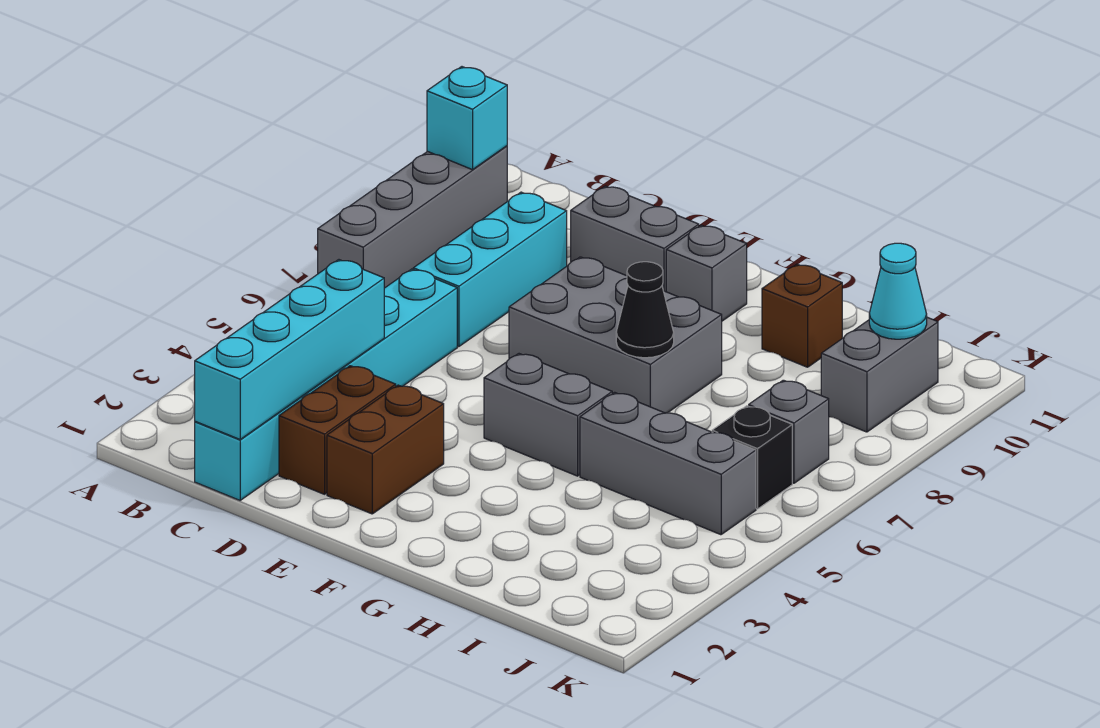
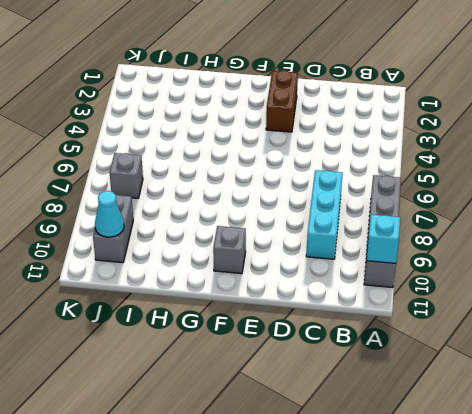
none -> cyan 1x6 brick [195,269,457,500]
none -> brown 1x2 brick [279,366,396,494]
none -> grey 1x2 brick [571,186,699,292]

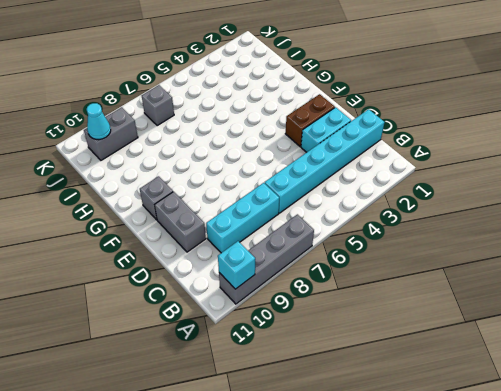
cyan 1x2 brick [301,107,351,152] -> brown 1x2 brick [279,366,396,494]
none -> grey 2x3 brick [509,257,722,413]
none -> grey 1x2 brick [484,354,612,476]
none -> grey 1x3 brick [580,392,756,535]

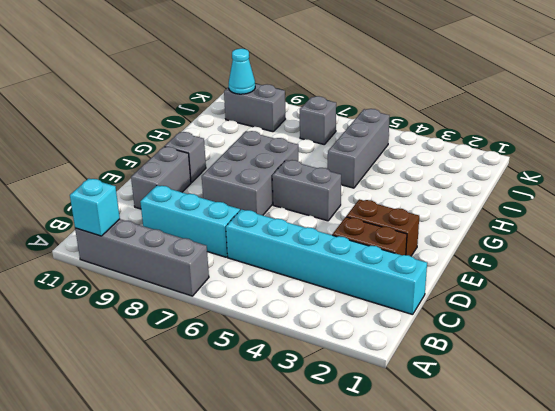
grey 1x2 brick [272,160,341,221] -> grey 1x2 brick turned to [484,354,612,476]
none -> brown 1x1 brick [762,264,842,367]
none -> black 1x1 brick [712,406,792,509]
none -> cyan 1x4 brick [195,260,384,439]

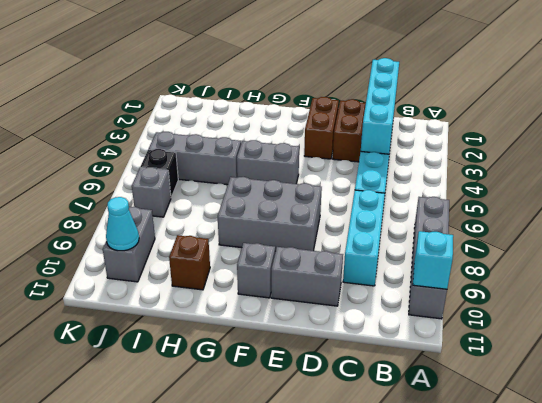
none -> black 1x1 cone [616,262,674,358]

